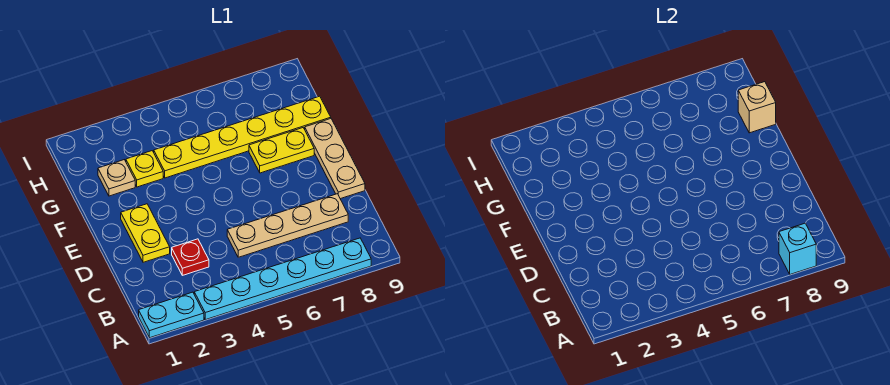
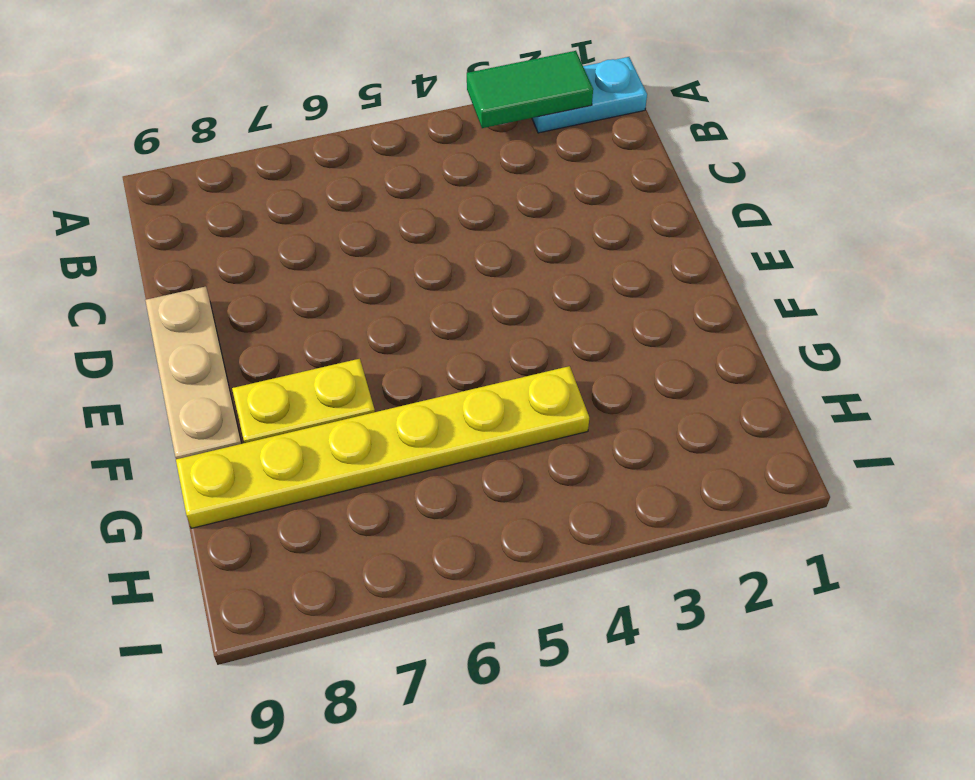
green 1x2 tile [467,51,593,128] -> none
none -> cyan 1x6 plate [194,238,371,320]
none -> red 1x1 plate [172,239,209,275]
none -> tan 1x4 plate [227,194,348,257]

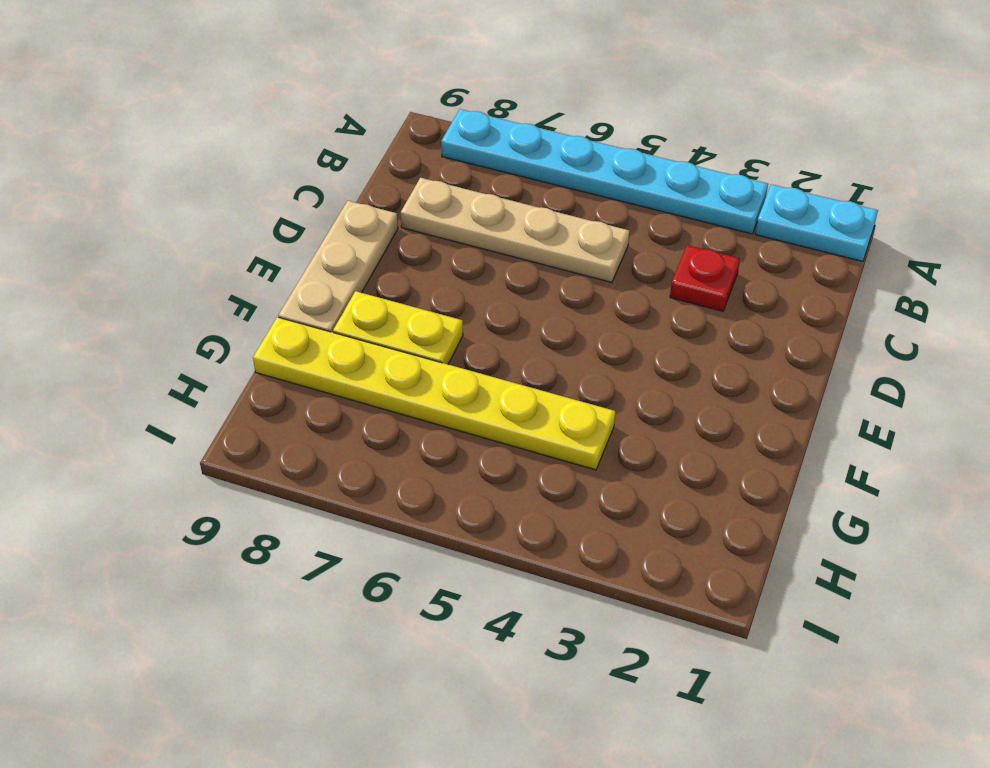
none -> yellow 1x2 plate [121,204,170,262]
none -> tan 1x1 plate [98,160,135,196]
none -> yellow 1x1 plate [126,151,163,187]

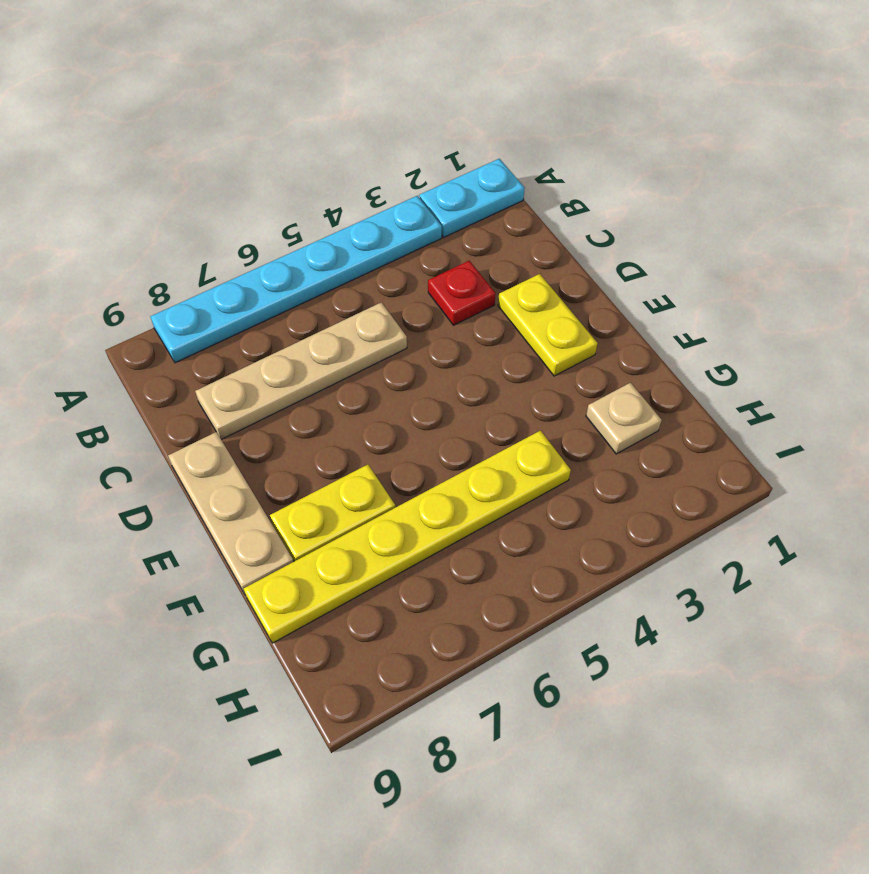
none -> yellow 1x1 plate [126,151,163,187]
none -> cyan 1x1 brick [779,223,816,274]
none -> tan 1x1 brick [738,82,776,133]

